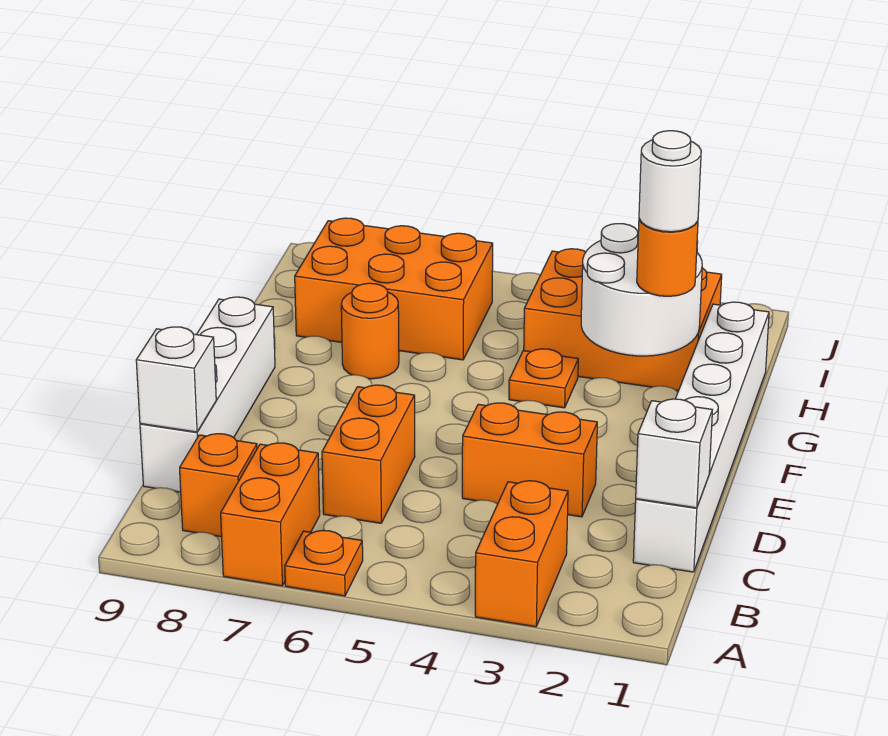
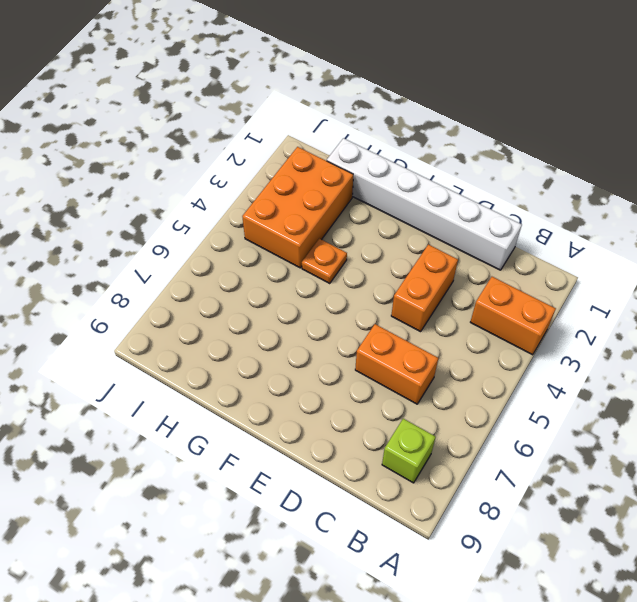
lime 1x1 brick [382,419,436,483] -> orange 1x1 brick [180,434,257,537]
none -> orange 1x1 plate [285,530,363,596]
none -> orange 1x2 brick [221,443,320,586]
none -> white 1x4 brick [140,297,275,492]

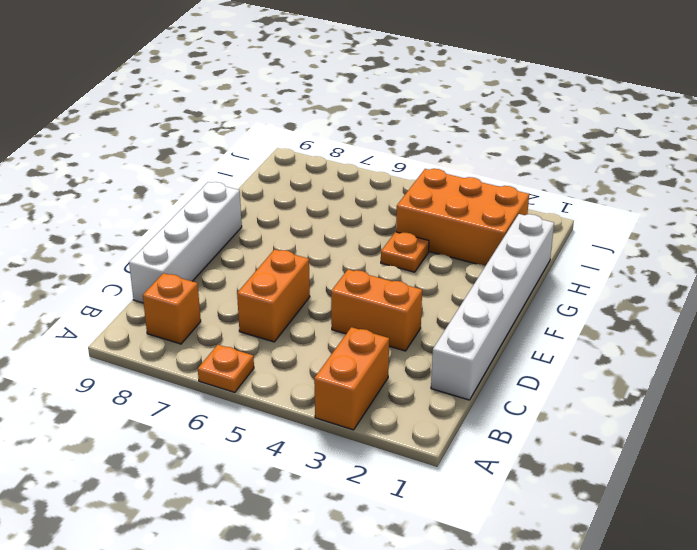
none -> orange 1x2 brick [221,443,320,586]
none -> orange 1x1 round brick [341,283,399,379]
none -> orange 2x3 brick [295,218,493,360]

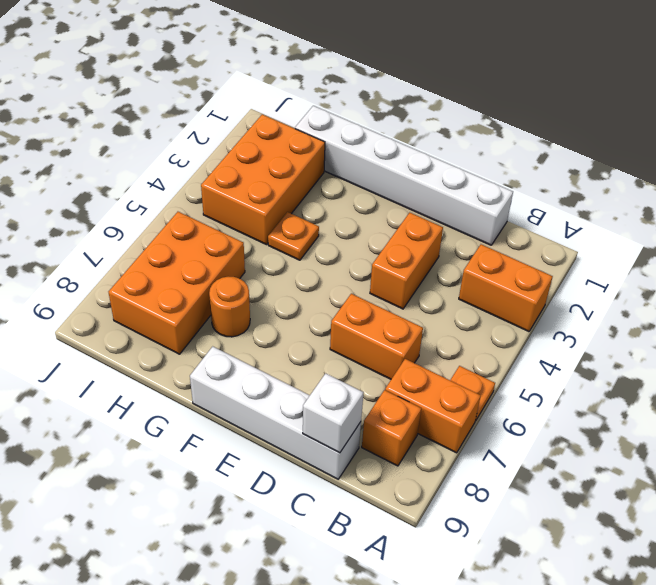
none -> white 1x1 brick [636,399,712,508]
none -> white 2x2 round brick [581,224,702,356]
none -> orange 1x1 round brick [637,219,698,296]

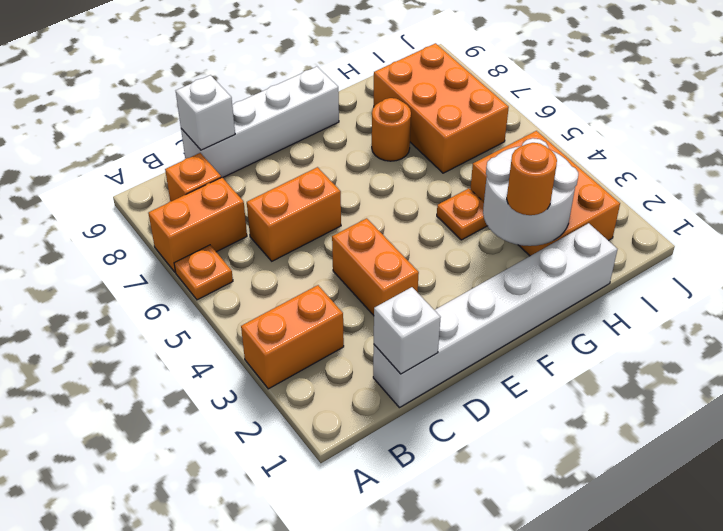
none -> white 1x1 round brick [639,131,701,232]

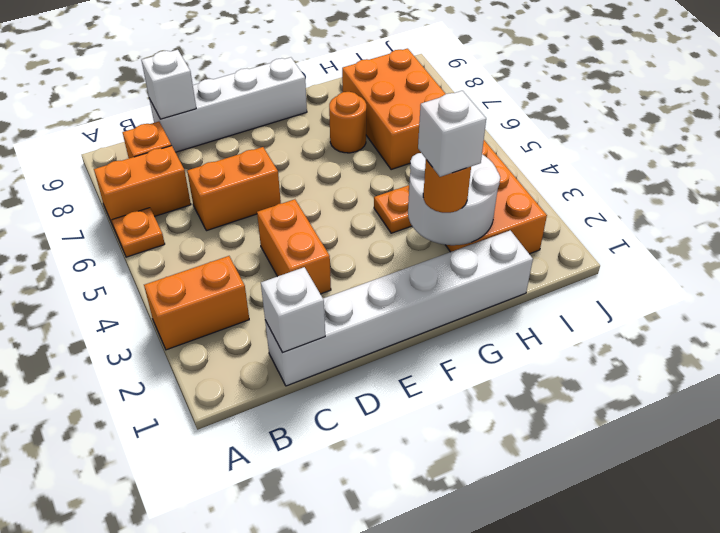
white 1x1 brick [418,91,486,177] -> white 1x1 round brick [639,131,701,232]

